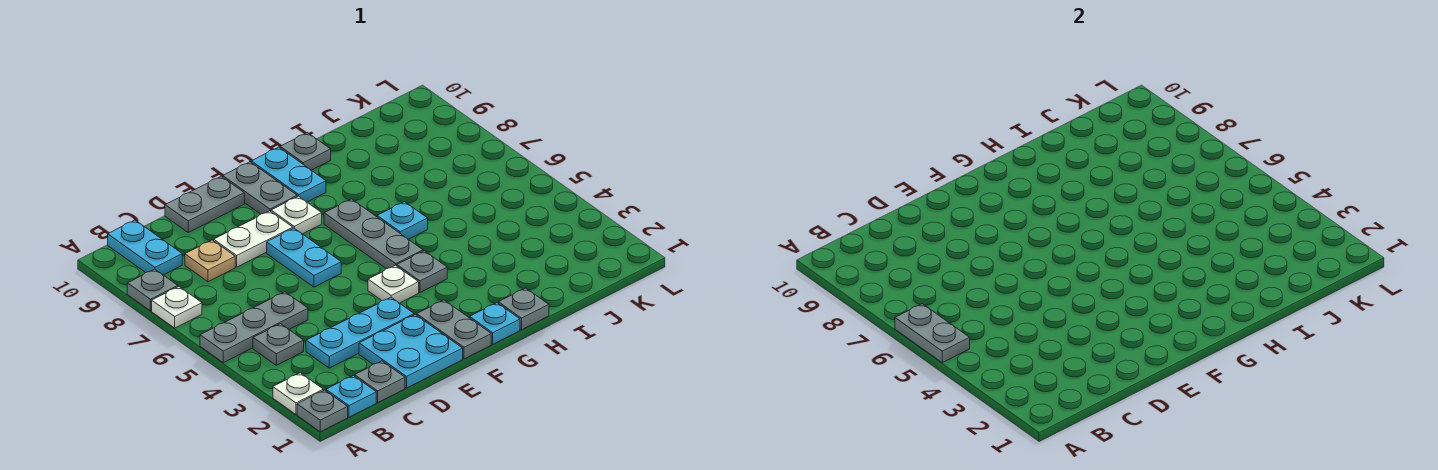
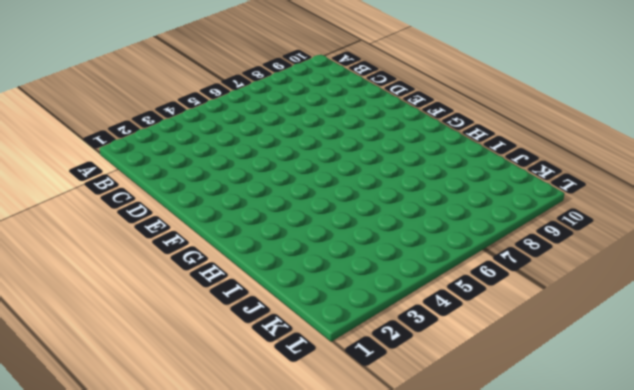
none -> grey 1x1 plate [297,390,348,432]
none -> white 1x1 plate [273,373,323,414]
none -> grey 1x3 plate [200,292,308,363]

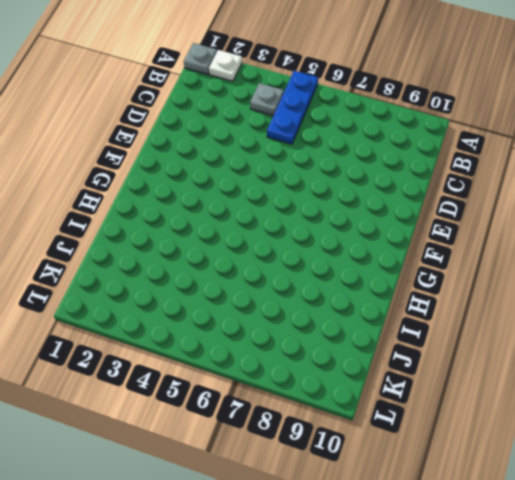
blue 1x3 plate [267,71,318,144] -> grey 1x3 plate [200,292,308,363]
none -> white 1x1 plate [152,287,202,328]
none -> grey 1x1 plate [127,269,178,311]
none -> cyan 1x1 plate [326,376,376,417]

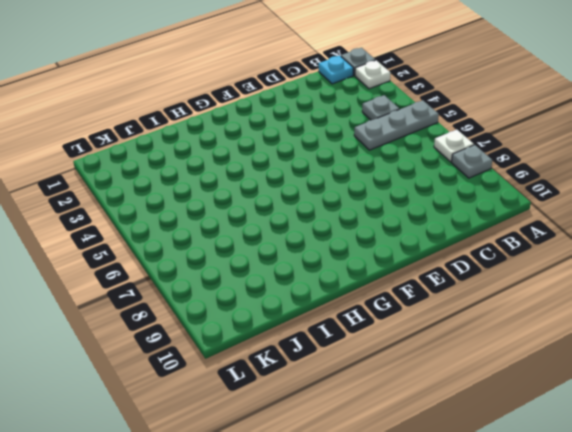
none -> cyan 1x2 plate [108,220,182,275]
none -> grey 1x1 plate [355,361,405,402]
none -> cyan 1x3 plate [306,297,414,368]

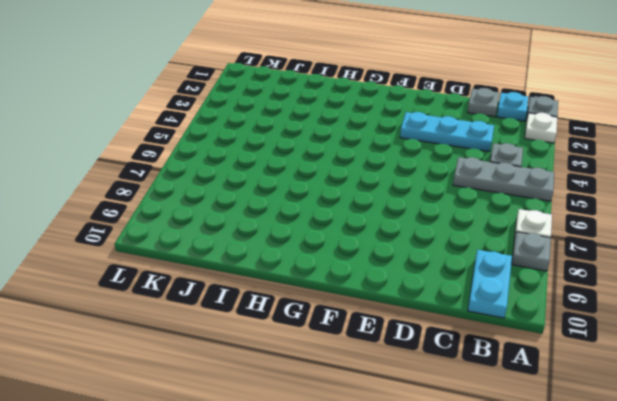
none -> tan 1x1 plate [185,240,235,282]
none -> cyan 2x2 plate [359,315,463,388]
none -> white 1x2 plate [214,211,293,267]

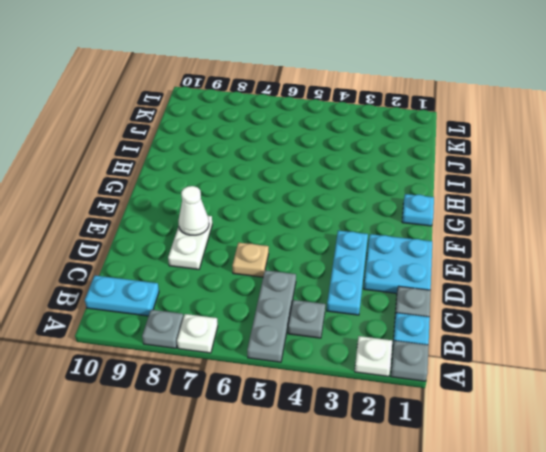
tan 1x1 plate [232,243,269,277] -> tan 1x1 plate moved to [185,240,235,282]
white 1x1 cone [179,186,209,235] -> none
none -> grey 1x2 plate [165,176,244,232]
none -> cyan 1x2 plate [267,228,341,287]
none -> grey 1x2 plate [417,300,491,359]

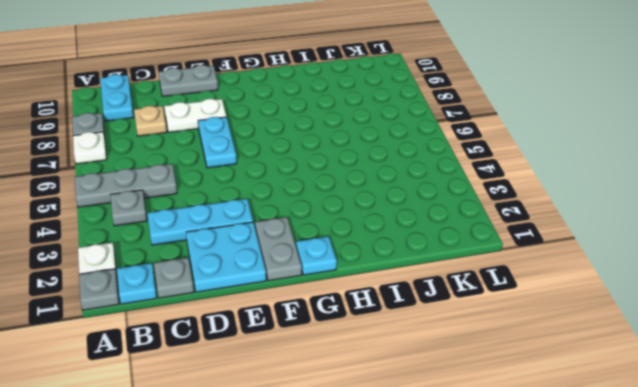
none -> white 1x1 plate [368,265,419,303]
none -> white 1x1 plate [271,196,322,234]
none -> grey 1x2 plate [223,162,297,214]

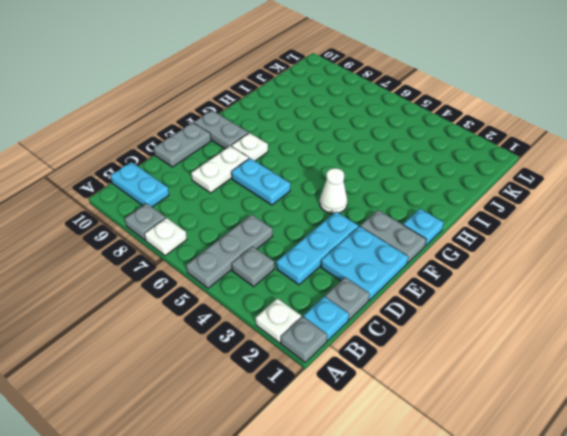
white 1x1 cone [320,168,347,214] -> white 1x1 plate [368,265,419,303]
none -> tan 1x1 plate [185,240,235,282]
none -> grey 1x1 plate [397,251,447,292]
none -> grey 1x3 plate [324,199,423,269]

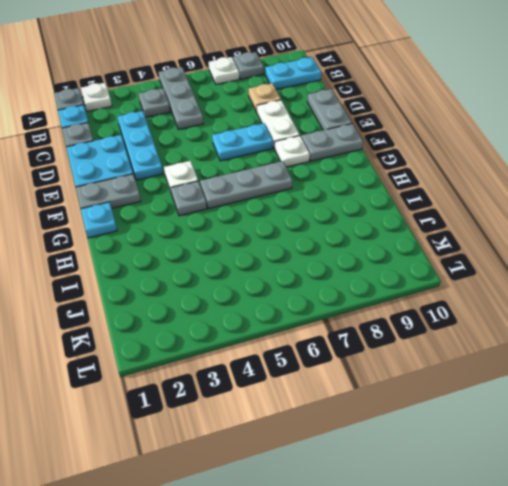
none -> cyan 1x2 plate [251,147,326,202]
none -> grey 1x1 plate [498,288,549,330]
none -> cyan 1x1 plate [377,202,428,239]

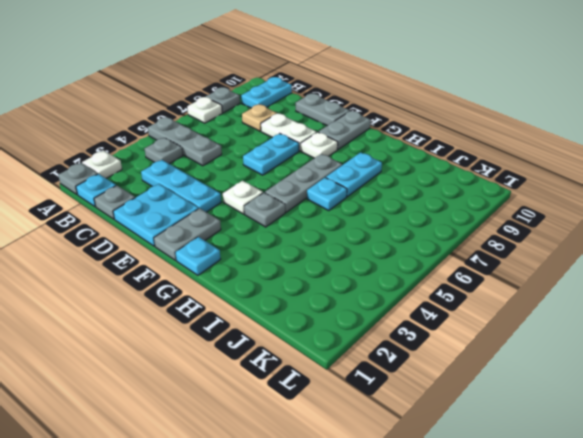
cyan 1x2 plate [326,152,382,197] -> cyan 1x2 plate moved to [251,147,326,202]
none -> grey 1x1 plate [498,288,549,330]
none -> grey 1x1 plate [280,133,331,170]
none -> grey 1x2 plate [895,304,970,363]

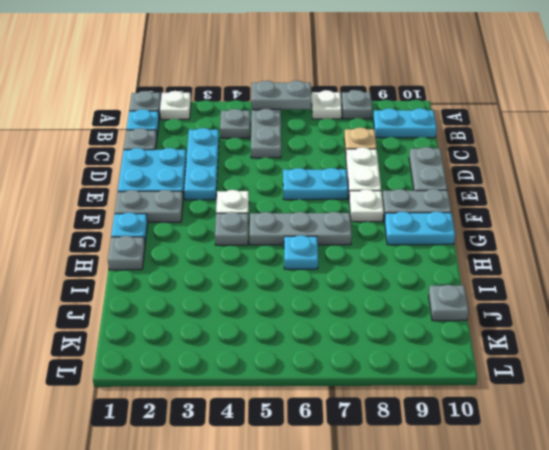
grey 1x1 plate [429,285,469,321] -> grey 1x1 plate moved to [280,133,331,170]

